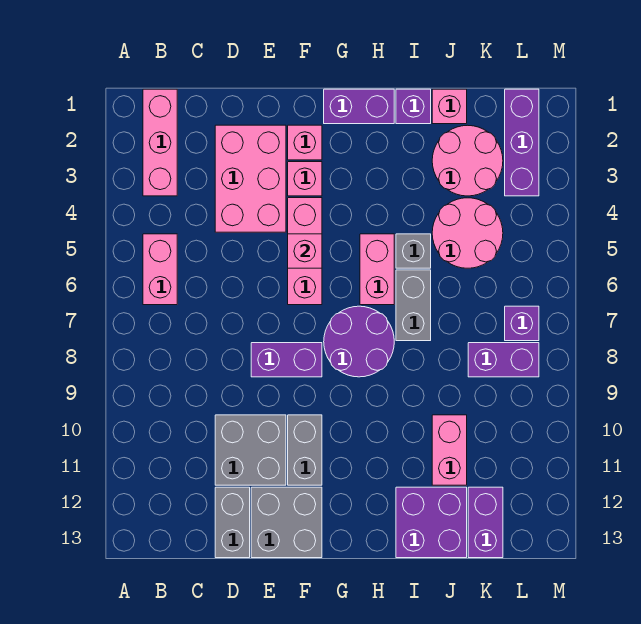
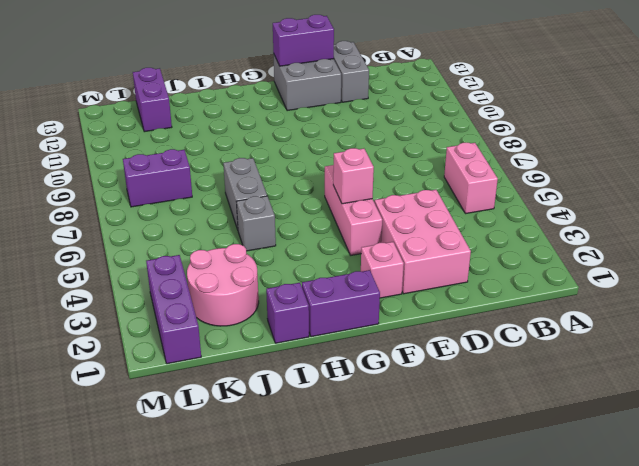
purple 1x2 brick [273,15,334,66] -> purple 1x2 brick moved to [251,343,322,377]
none -> pink 1x3 brick [143,89,177,196]
none -> grey 2x2 brick [215,415,286,485]
none -> pink 1x1 brick [288,162,322,196]

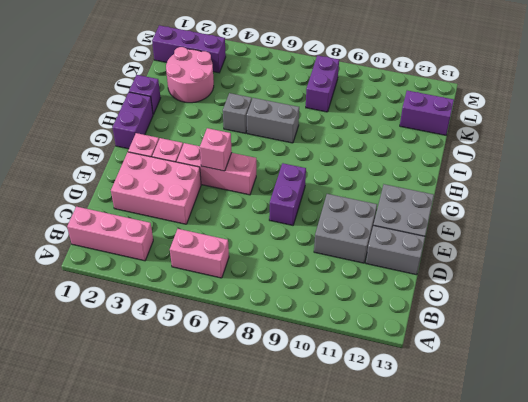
none -> grey 1x2 brick [288,415,322,485]
none -> purple 2x2 round brick [324,306,394,377]
none -> pink 1x2 brick [360,234,394,305]

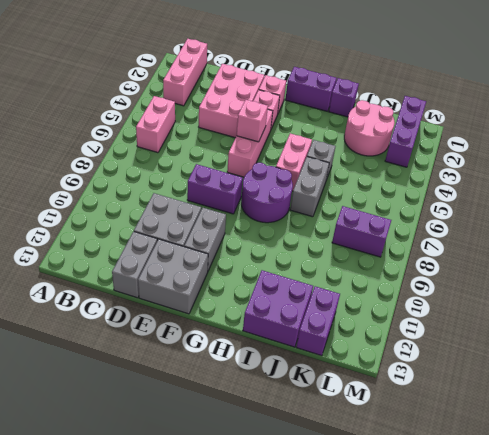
none -> pink 1x1 brick [432,89,467,124]
none -> pink 2x2 round brick [432,198,503,268]
none -> pink 1x2 brick [432,415,467,485]

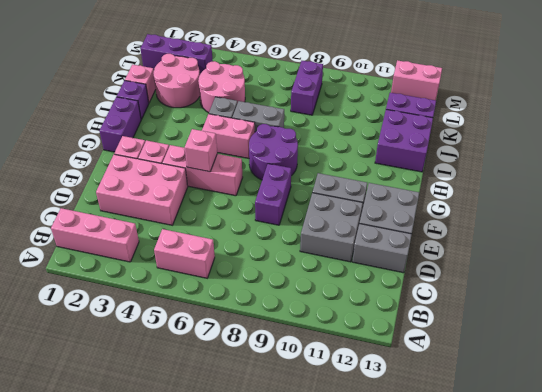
pink 1x2 brick [391,60,442,100] -> pink 1x2 brick moved to [432,415,467,485]
none -> purple 1x1 brick [505,306,539,341]

